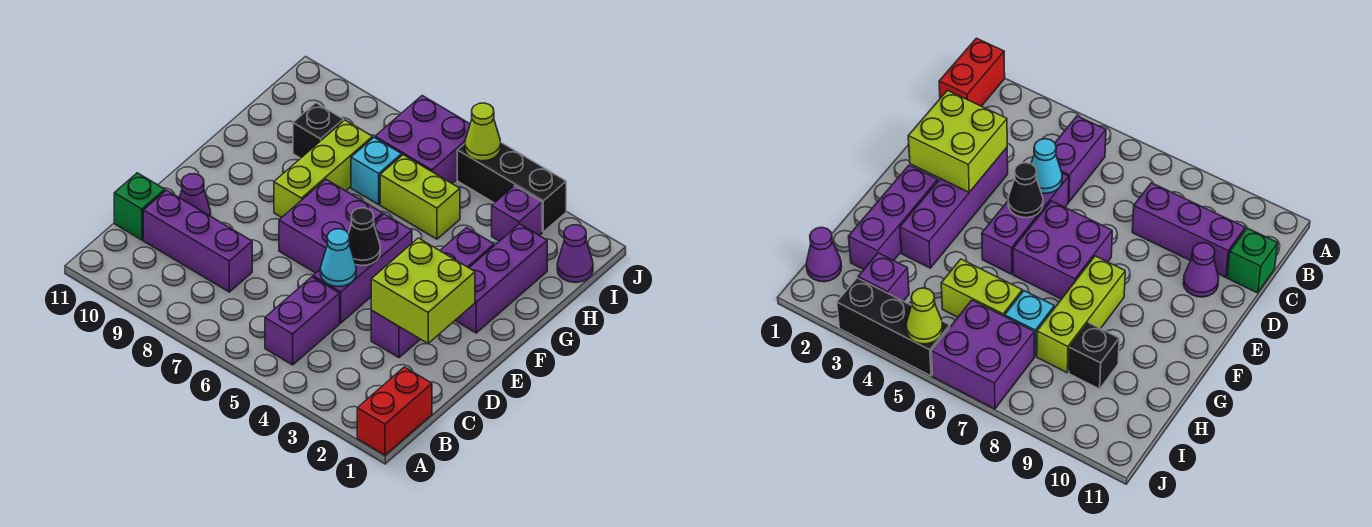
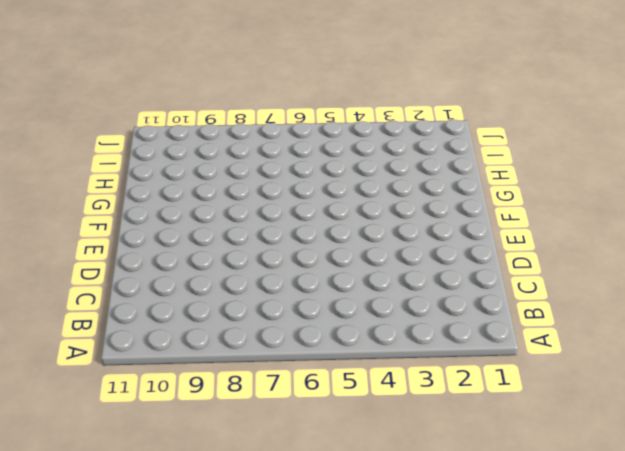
none -> red 1x2 brick [357,367,432,455]
none -> purple 1x2 brick [265,277,340,365]
none -> purple 1x3 brick [143,190,252,292]

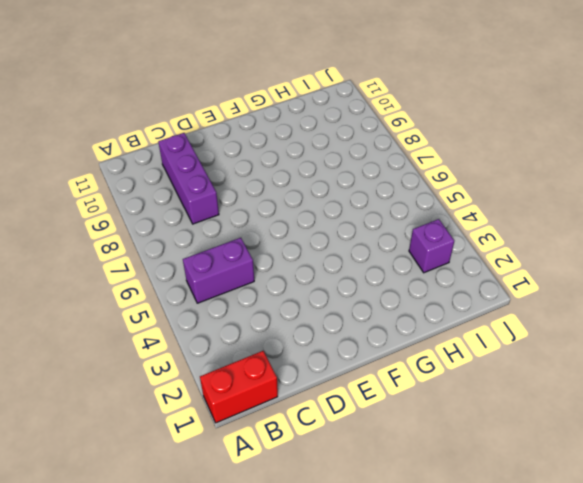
none -> green 1x1 brick [114,173,165,240]
none -> purple 1x4 brick [371,228,494,358]
none -> purple 1x3 brick [313,214,412,323]

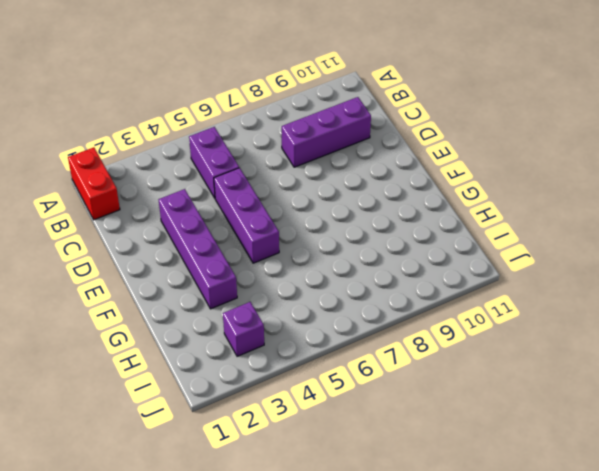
none -> green 1x1 brick [114,173,165,240]
none -> purple 1x1 cone [179,174,211,216]
none -> purple 2x2 brick [279,179,383,273]

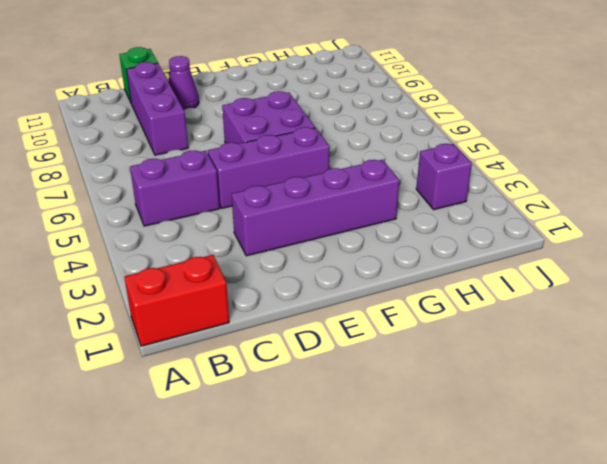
none -> purple 1x3 brick [455,224,547,333]
none -> lime 1x3 brick [274,120,373,218]
none -> lime 1x2 brick [380,155,460,239]

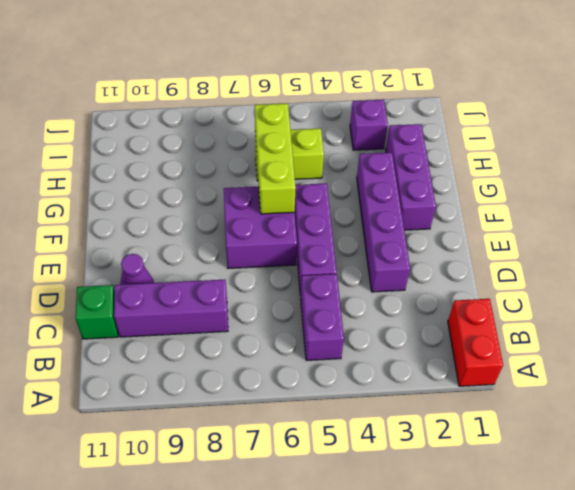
lime 1x3 brick [255,104,296,214] -> lime 1x3 brick moved to [274,120,373,218]
none -> cyan 1x1 brick [351,138,402,204]
none -> black 1x1 brick [293,103,343,158]
none -> purple 1x1 cone [557,225,593,282]

